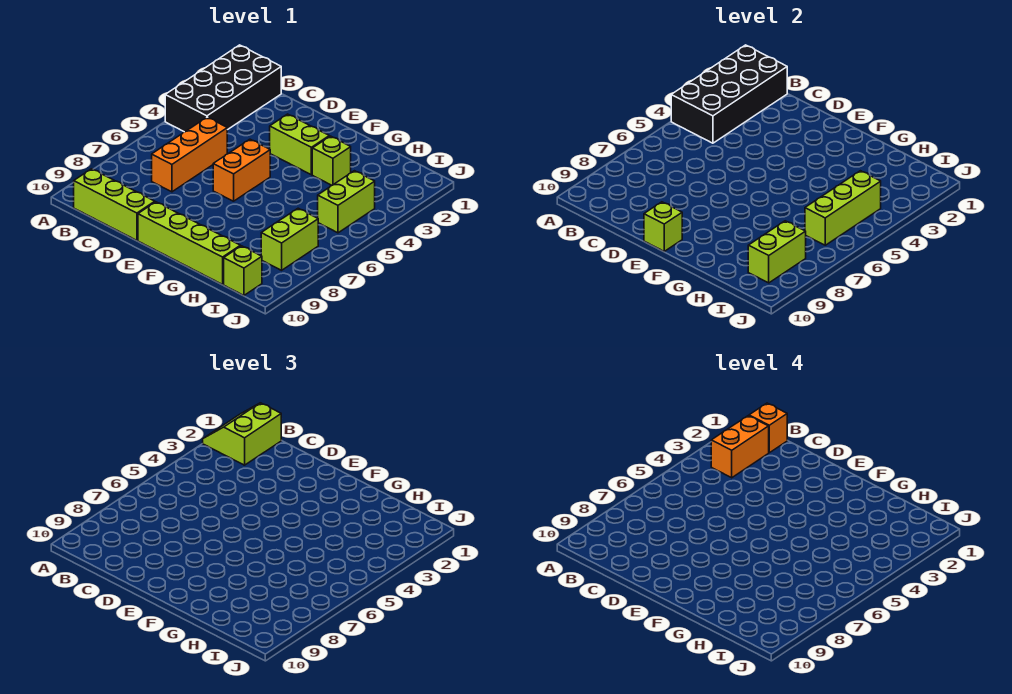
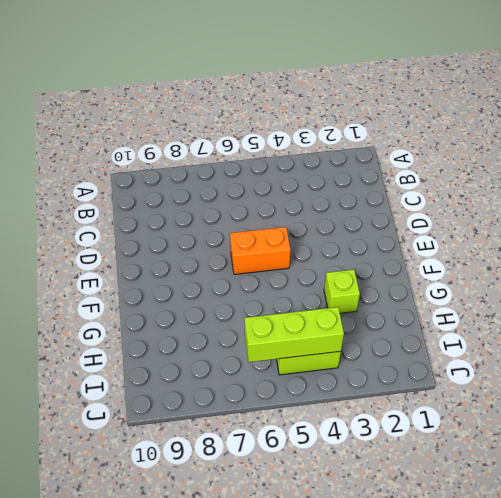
none -> black 2x4 brick [165,45,281,132]
none -> lime 1x3 brick [74,169,155,240]
none -> orange 1x3 brick [152,117,227,192]

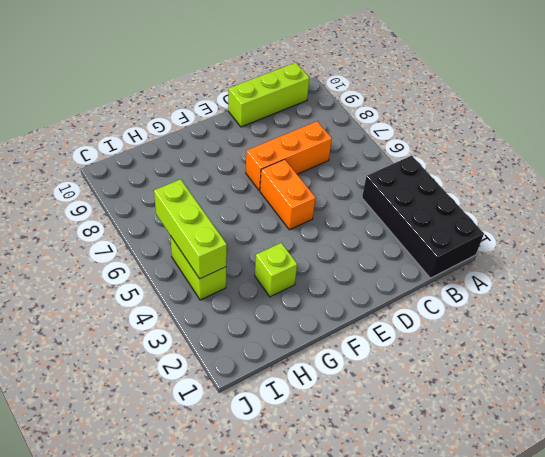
orange 1x3 brick [246,121,332,191] -> orange 1x3 brick turned to [152,117,227,192]
none -> lime 1x2 brick [270,114,329,175]
none -> lime 1x4 brick [138,202,240,284]
none -> lime 1x2 brick [261,208,318,270]

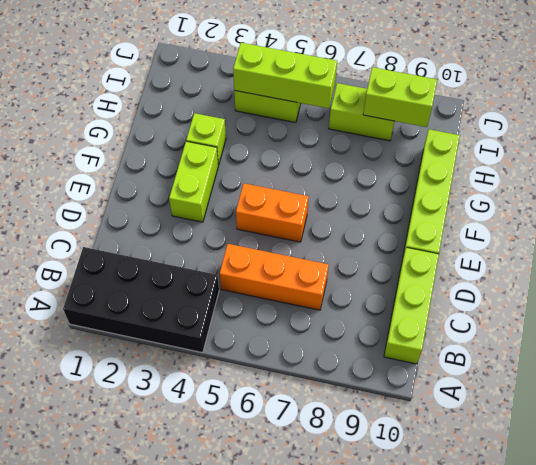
none -> lime 1x1 brick [224,246,262,295]
none -> black 2x4 brick [671,45,787,143]
none -> lime 1x1 brick [644,202,682,251]

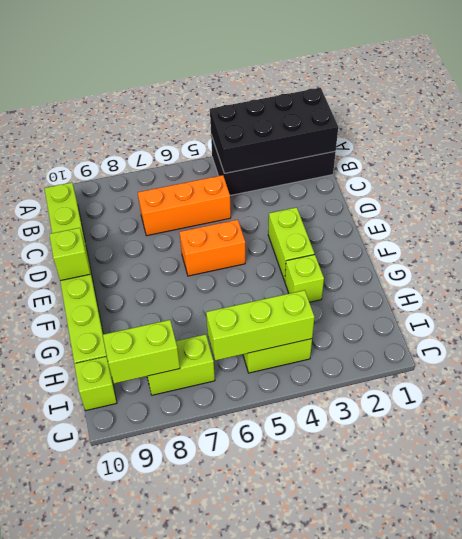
none -> lime 2x2 slope [203,403,281,465]
none -> orange 1x1 brick [749,403,787,453]
none -> orange 1x2 brick [711,416,769,478]

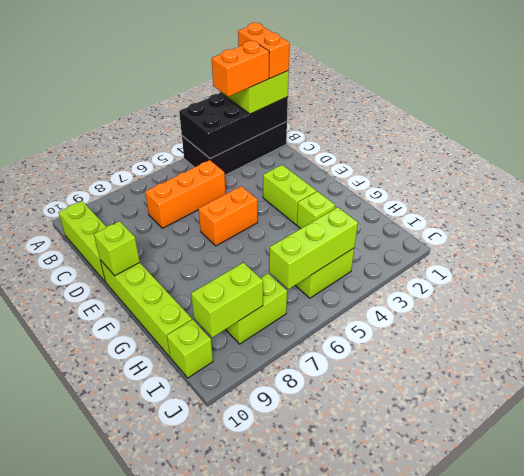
orange 1x2 brick [238,23,290,78] -> orange 1x1 brick [749,403,787,453]

